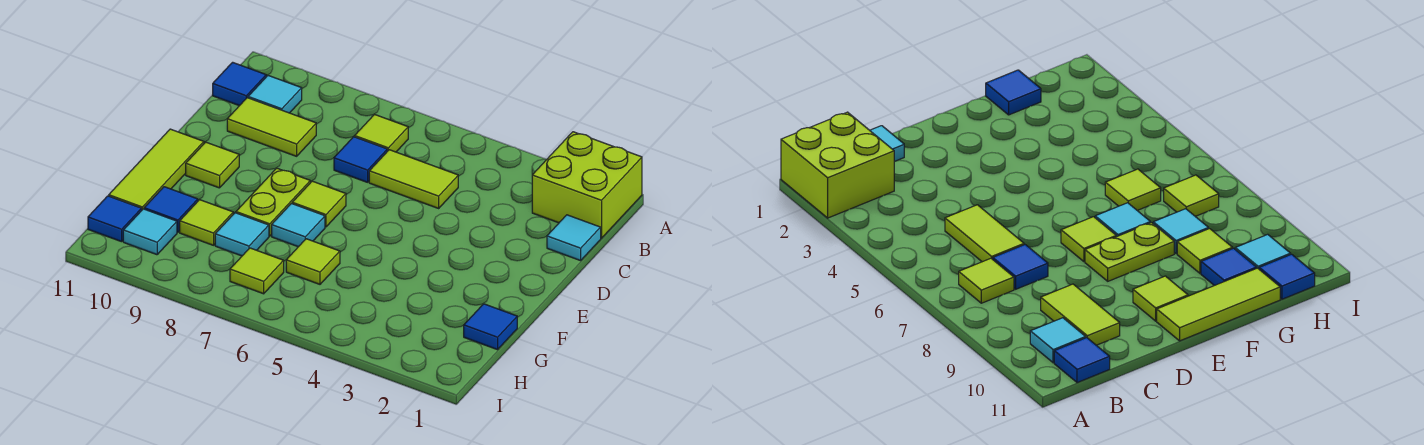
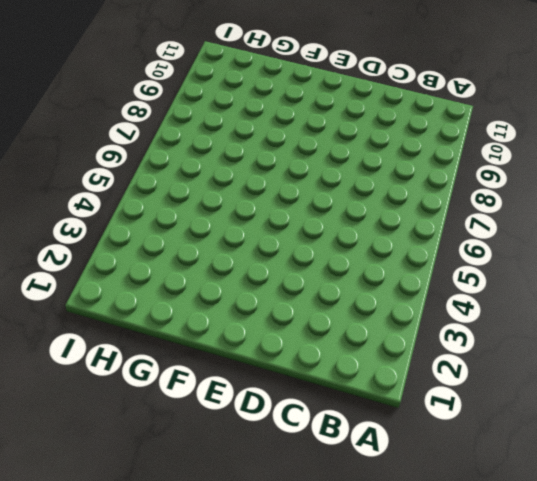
none -> lime 2x2 brick [532,132,642,238]
none -> lime 1x1 tile [355,114,408,152]
none -> cyan 1x1 tile [248,76,302,113]

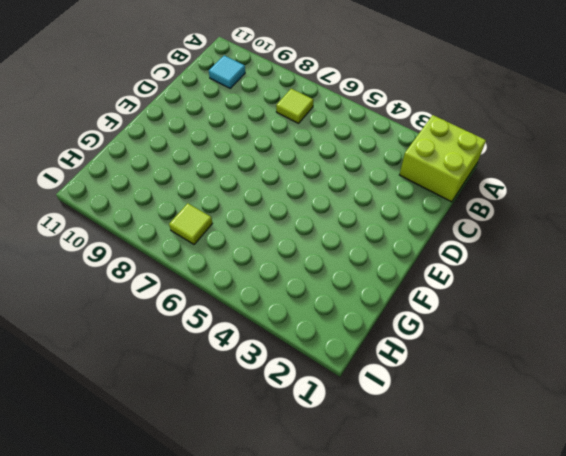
none -> blue 1x1 tile [213,62,266,106]
none -> cyan 1x1 tile [547,215,601,261]
none -> lime 1x2 tile [369,150,458,208]

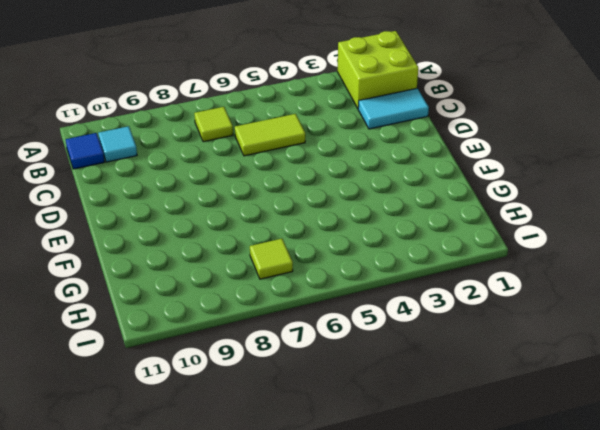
cyan 1x2 tile [358,88,429,129] -> cyan 1x1 tile [547,215,601,261]
none -> blue 1x1 tile [334,137,387,182]
none -> lime 1x2 tile [227,98,316,156]
none -> lime 1x1 tile [292,181,346,227]

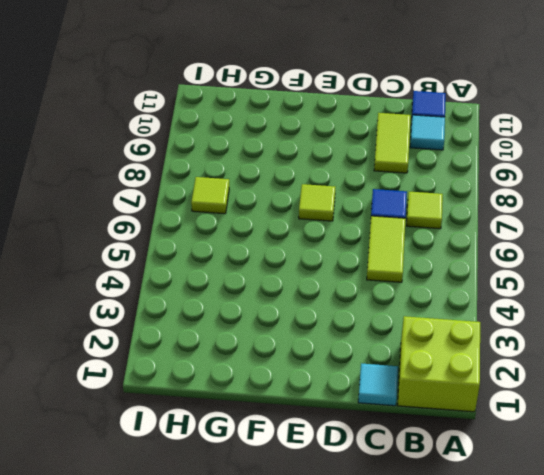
none -> lime 1x2 plate [236,168,310,236]
none -> lime 1x1 tile [186,142,239,188]
none -> lime 1x3 tile [109,129,204,210]

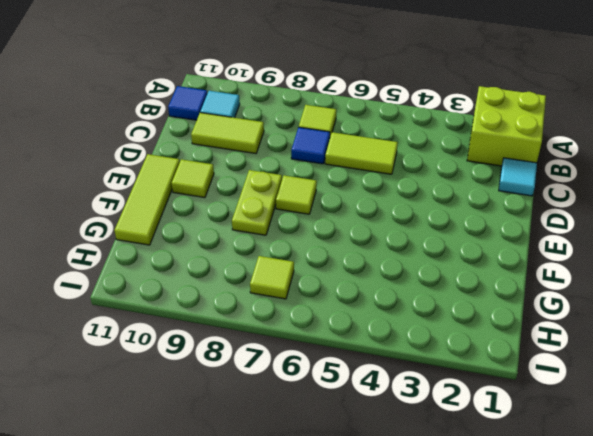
none -> cyan 1x1 tile [272,204,325,247]
none -> blue 1x1 tile [464,304,517,350]
none -> lime 1x1 tile [286,239,340,284]

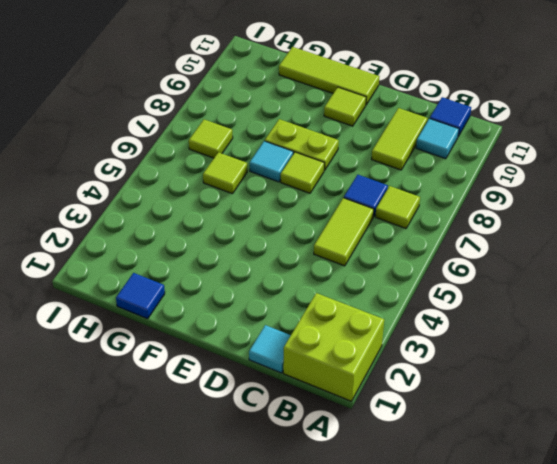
none -> cyan 1x1 tile [215,213,269,256]
none -> lime 1x1 tile [180,200,233,245]
none -> blue 1x1 tile [144,187,198,232]

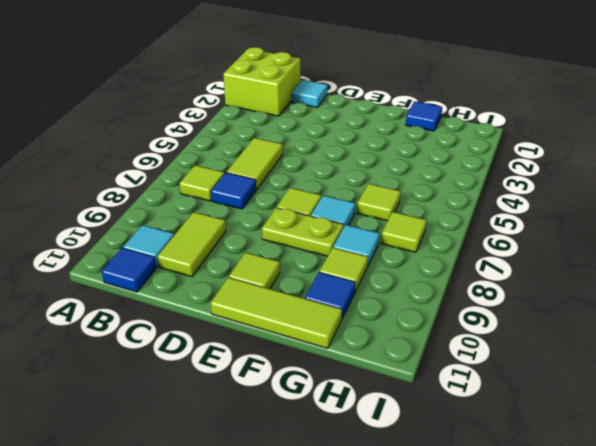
none -> cyan 1x1 tile [123,209,177,255]
none -> blue 1x1 tile [88,196,142,242]

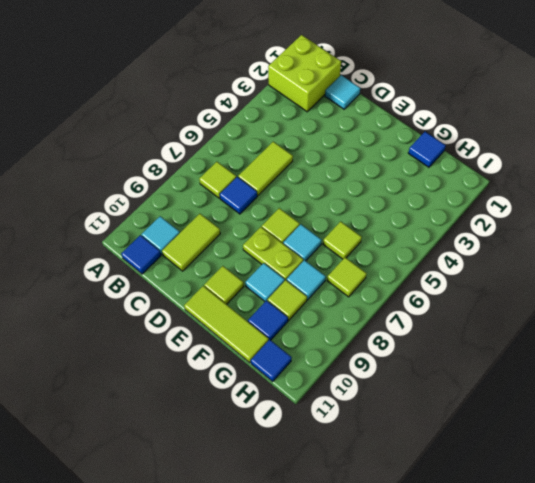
cyan 1x1 tile [245,263,285,301] -> cyan 1x1 tile moved to [123,209,177,255]

